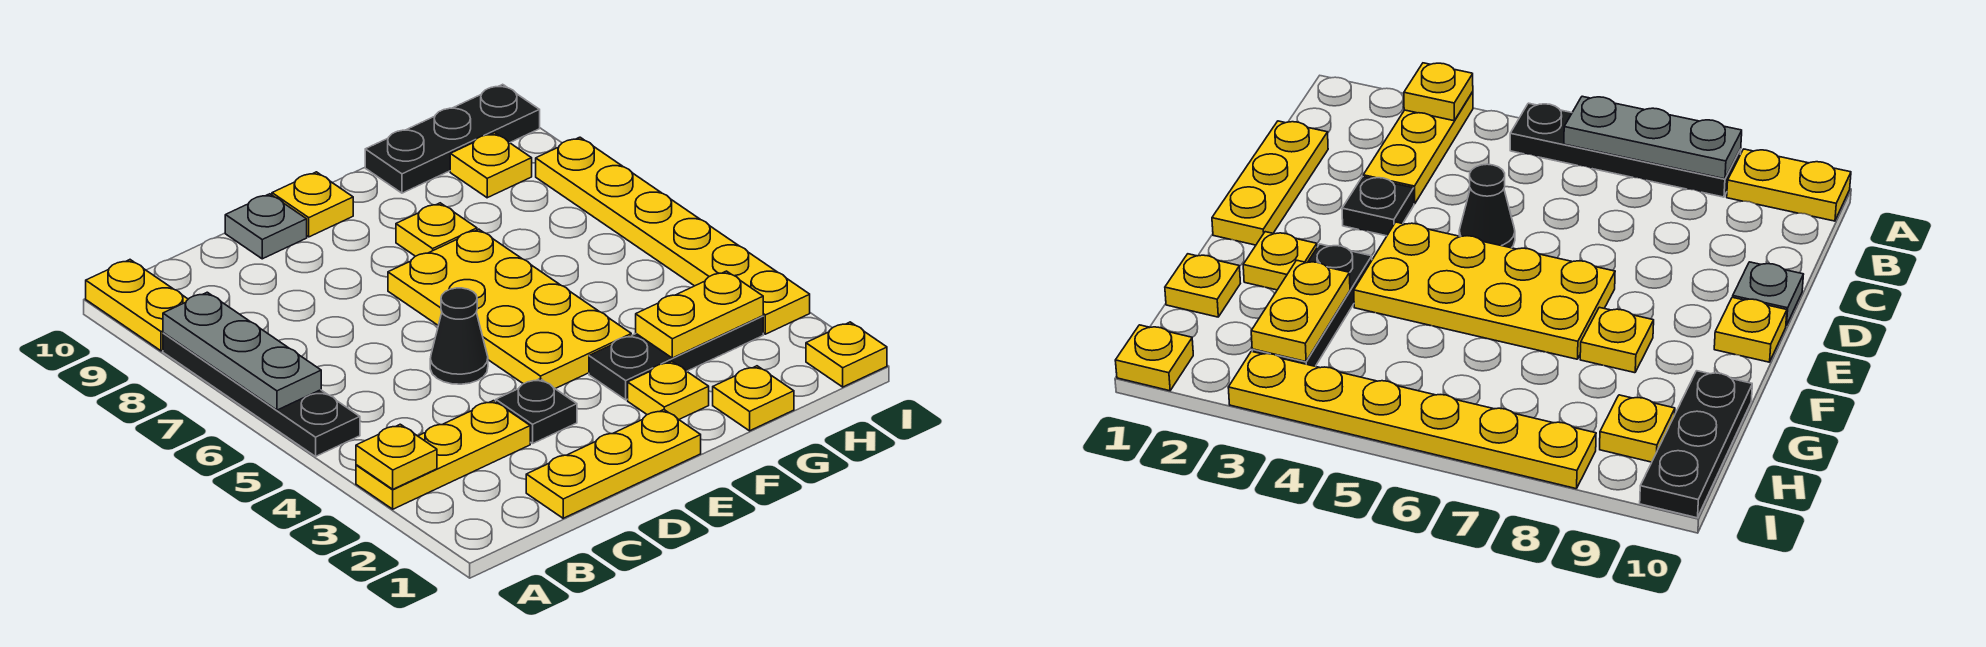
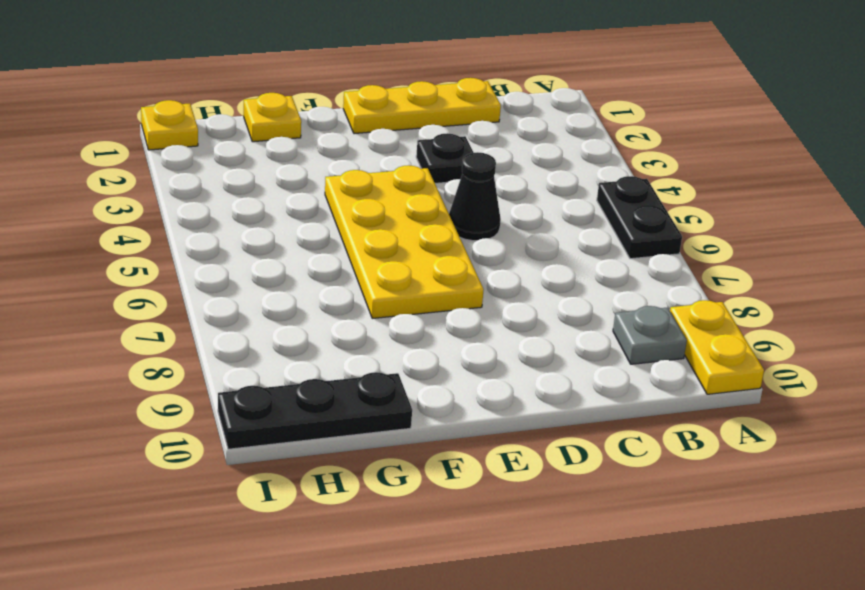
black 1x2 plate [597,176,682,259] -> black 1x4 plate [163,333,360,456]
grey 1x1 plate [613,306,687,364] -> grey 1x1 plate moved to [225,194,307,259]
none -> yellow 1x3 plate [356,401,530,509]
none -> yellow 1x1 plate [272,172,353,237]
none -> yellow 1x1 plate [628,361,709,419]

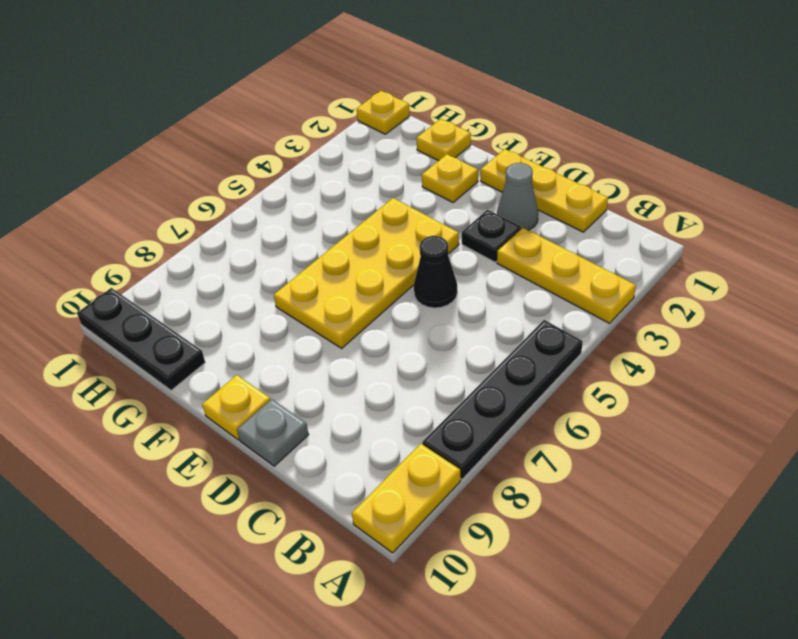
grey 1x1 cone [497,163,538,230] -> none
none -> black 1x3 plate [589,316,763,400]
none -> yellow 1x1 plate [396,203,477,256]
none -> yellow 1x1 plate [450,133,532,198]

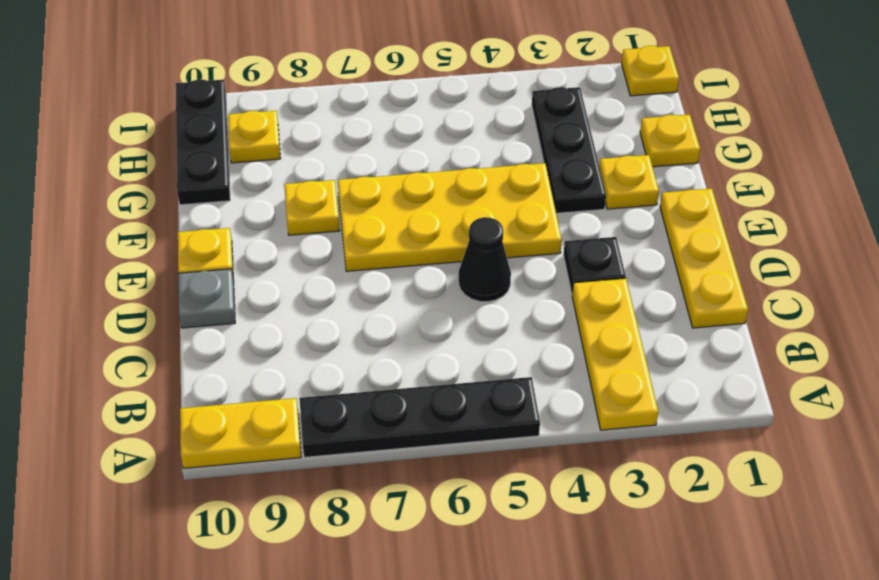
none -> yellow 1x6 plate [536,137,810,334]
none -> yellow 1x1 plate [356,424,437,489]
none -> grey 1x3 plate [163,292,321,410]

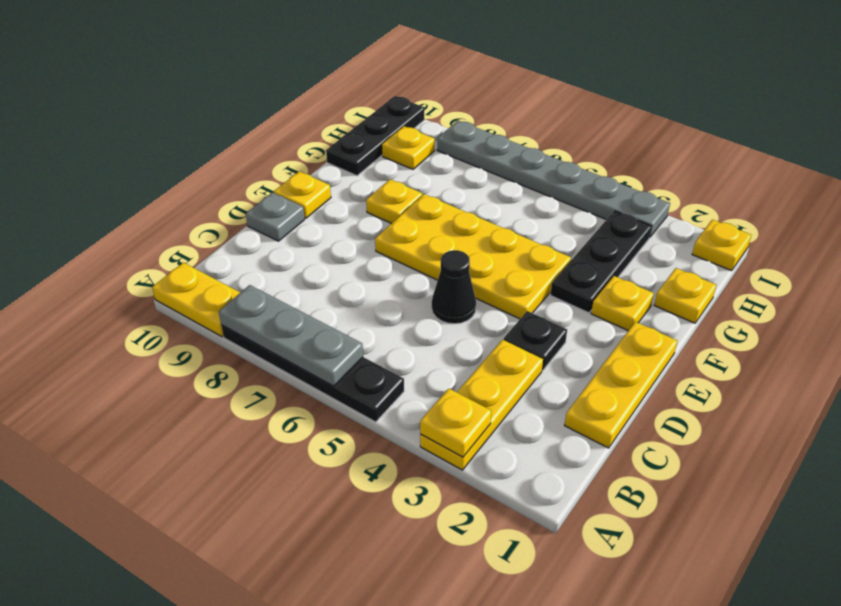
grey 1x6 plate [437,121,670,237] -> yellow 1x6 plate [536,137,810,334]
none -> yellow 1x2 plate [636,271,763,358]

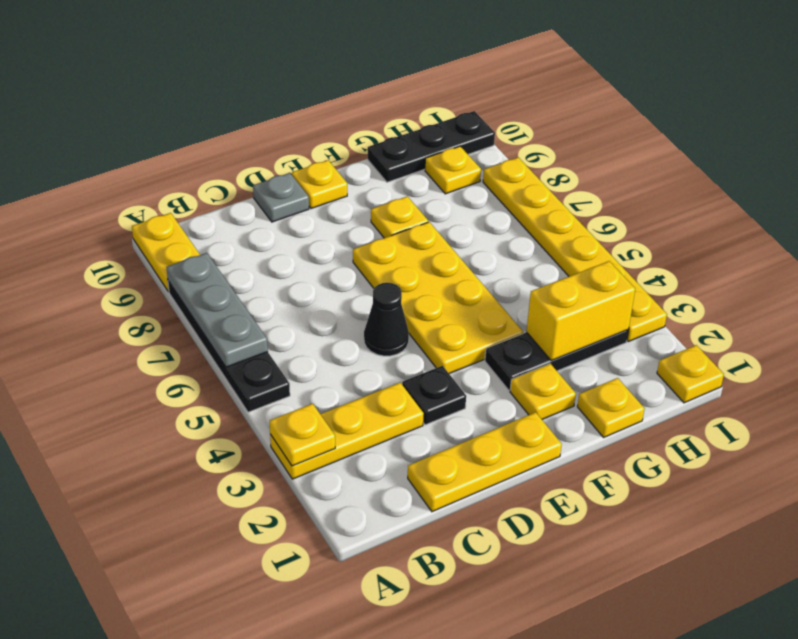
yellow 1x2 brick [526,261,635,361] -> yellow 1x2 plate [636,271,763,358]

